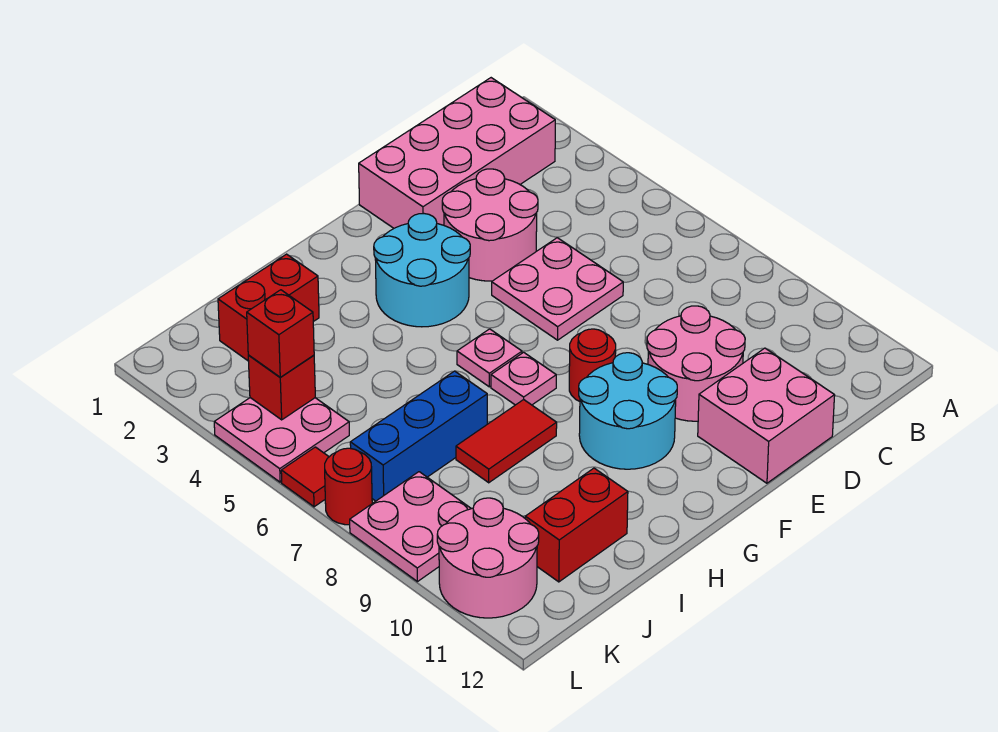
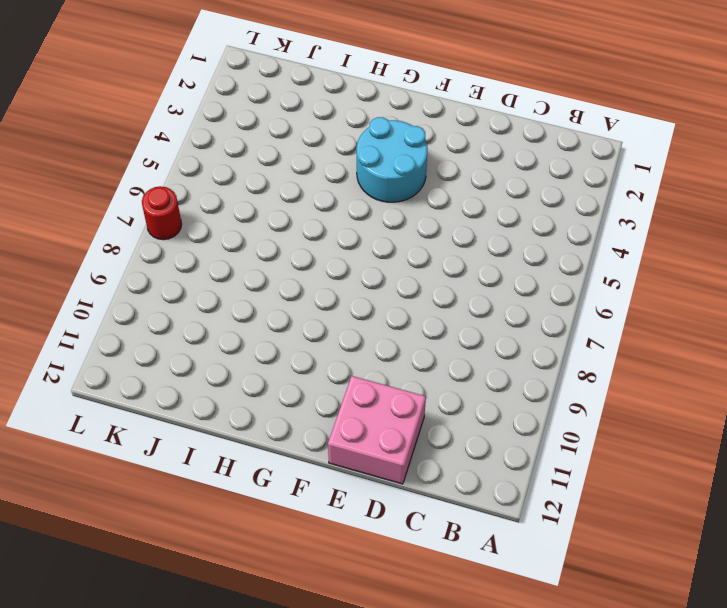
none -> pink 2x4 brick [359,78,555,228]
none -> pink 2x2 round brick [442,169,538,281]
none -> pink 2x2 plate [492,238,623,340]

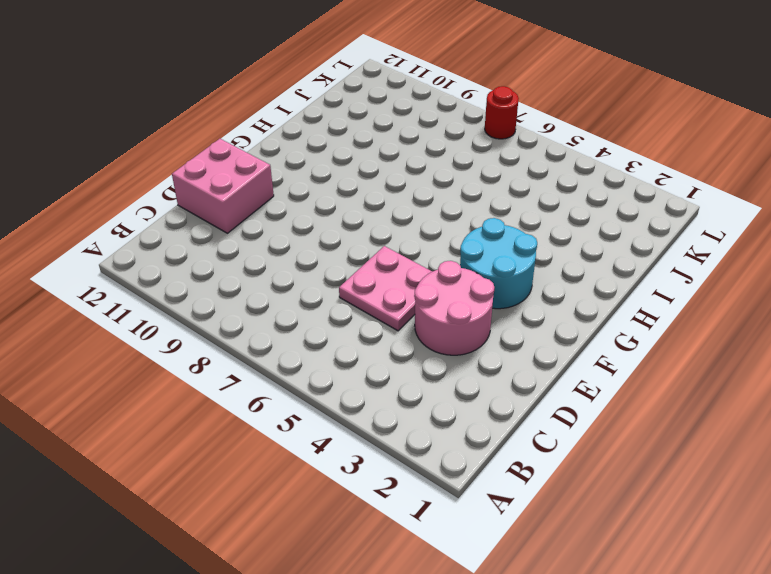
none -> pink 2x4 brick [359,78,555,228]
none -> pink 2x2 round brick [647,306,745,421]
none -> red 1x1 round brick [569,329,616,401]

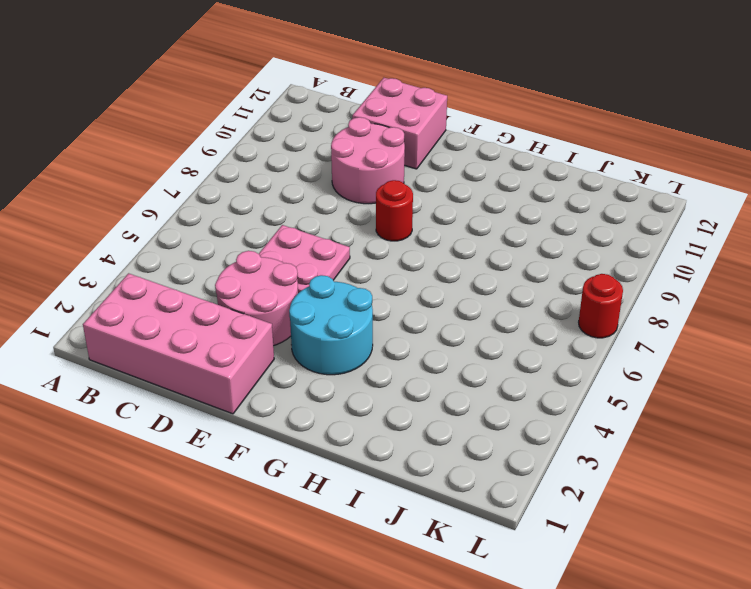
none -> cyan 2x2 round brick [579,353,677,469]
none -> pink 1x1 plate [457,329,522,387]
none -> pink 1x1 plate [491,352,556,405]

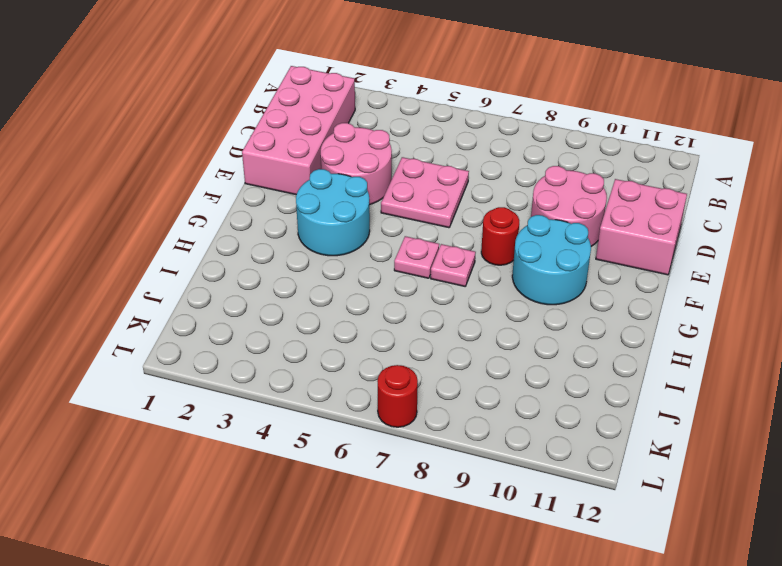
none -> red 1x2 tile [456,400,557,483]
none -> red 1x2 brick [218,254,319,361]
none -> blue 1x3 brick [350,371,487,501]

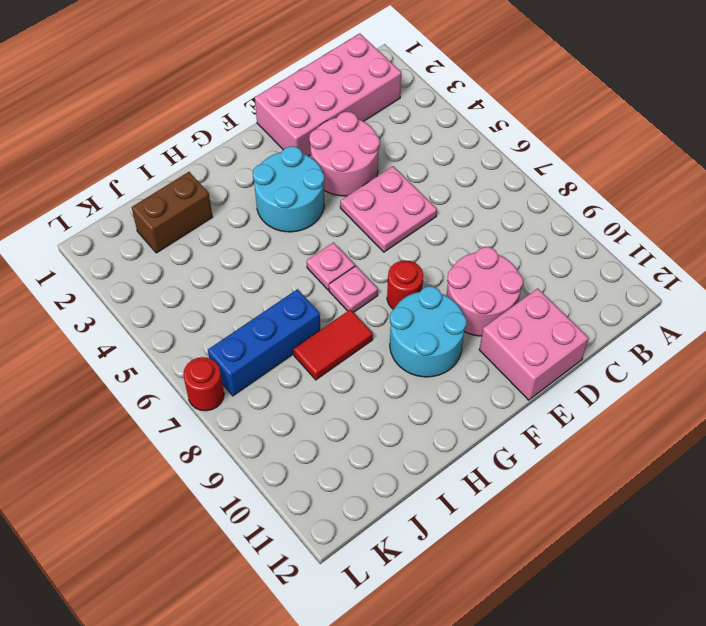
brown 1x2 brick [132,172,212,253] -> red 1x2 brick [218,254,319,361]
none -> red 1x2 brick [525,468,628,582]
none -> pink 2x2 plate [214,398,349,482]
none -> pink 2x2 plate [350,472,471,582]

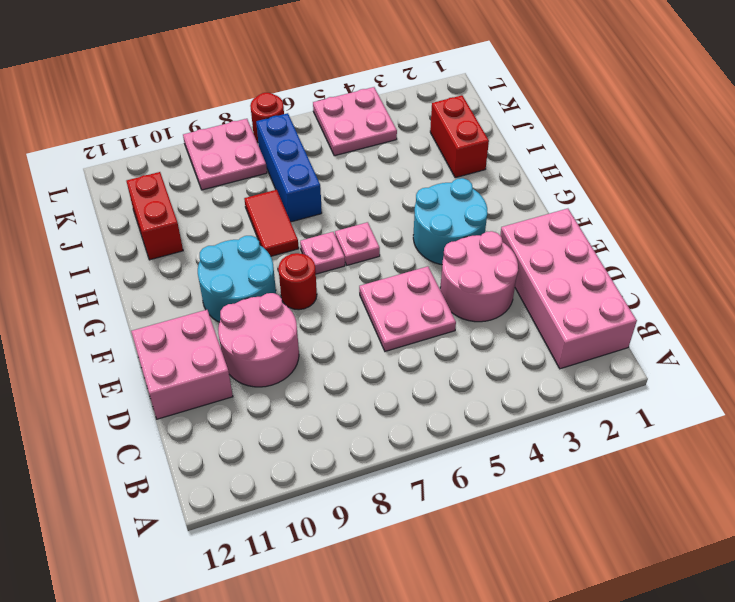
none -> pink 2x2 round brick [437,498,539,618]
none -> red 1x1 tile [281,447,329,507]
none -> red 1x1 brick [248,355,315,420]

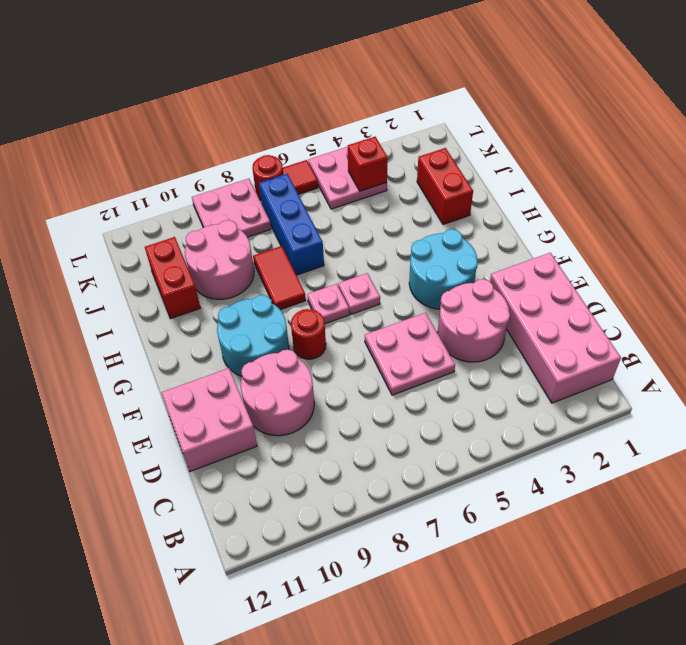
pink 2x2 round brick [185,220,254,299] -> pink 2x2 round brick moved to [437,498,539,618]
none -> red 1x1 brick [247,290,314,377]

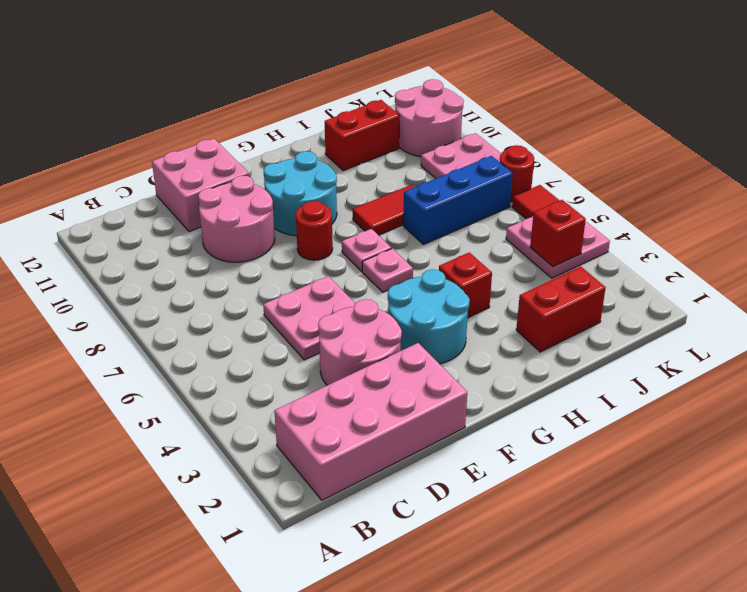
red 1x1 brick [439,252,492,318] -> red 1x1 brick moved to [247,290,314,377]

